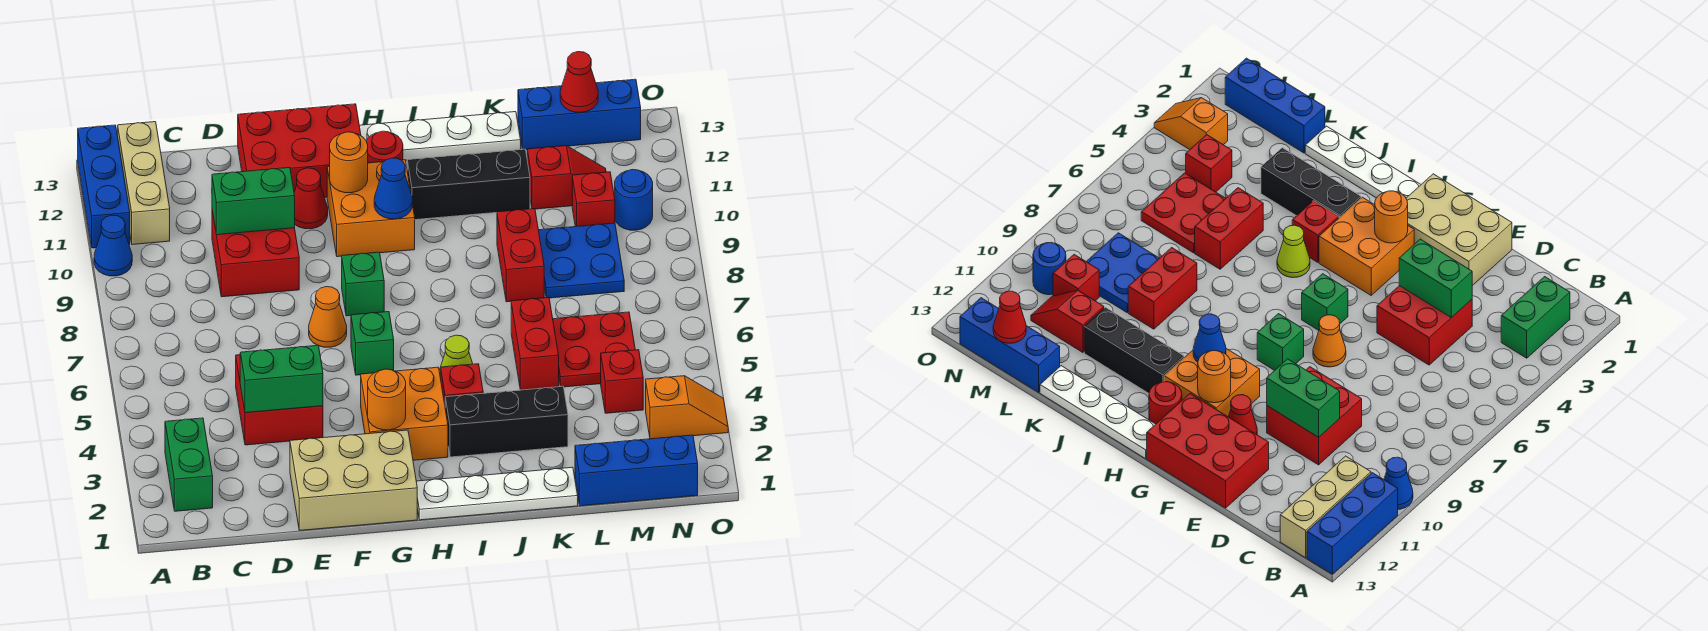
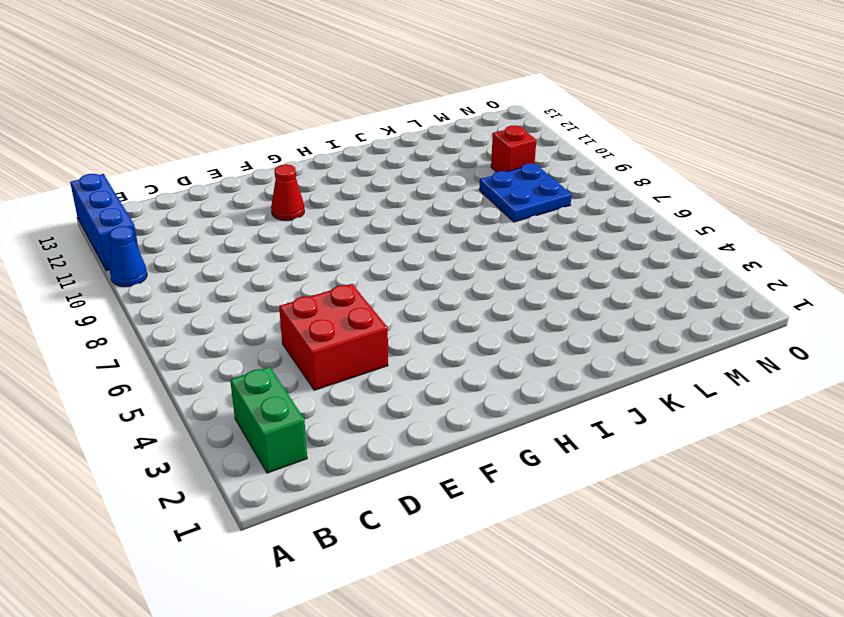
none -> tan 1x3 brick [118,122,170,245]
none -> red 2x2 brick [212,210,299,297]
none -> tan 2x3 brick [290,430,417,530]
none -> red 2x3 brick [238,104,361,198]

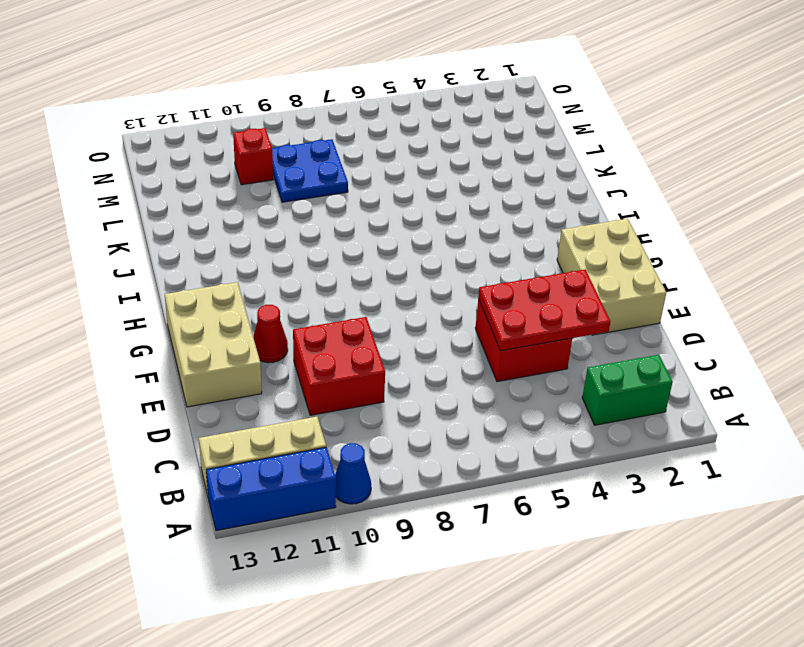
red 2x3 plate [478,270,611,351] -> green 1x2 brick [240,345,323,413]
tan 2x3 brick [165,282,262,407] -> red 2x3 brick [238,104,361,198]
none -> orange 1x1 cone [309,287,347,347]
none -> orange 2x2 brick [361,367,448,460]
none -> green 1x1 brick [351,312,394,375]
none -> green 1x1 brick [342,252,384,316]

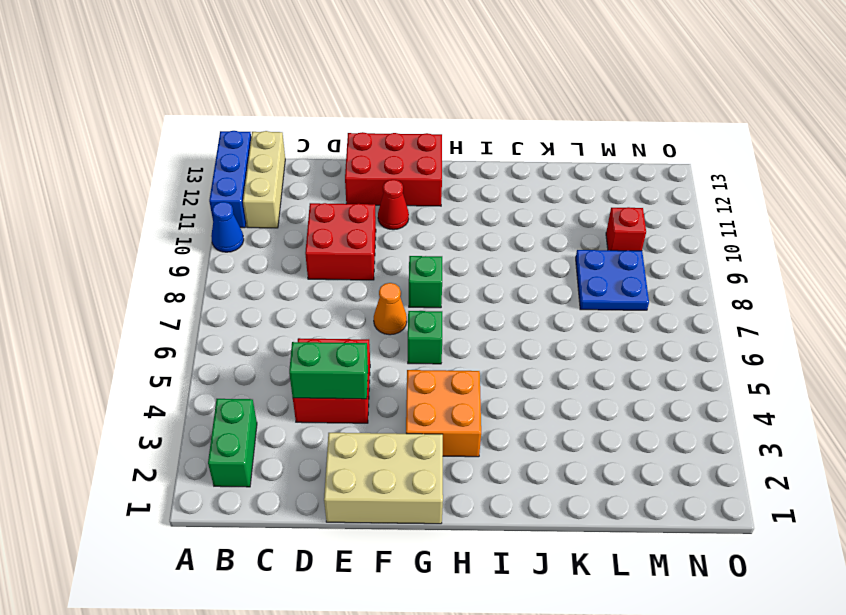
none -> orange 2x2 brick [327,160,415,257]
none -> white 1x4 plate [416,467,578,520]
none -> red 1x1 round brick [366,131,403,163]
none -> white 1x4 plate [359,112,521,160]

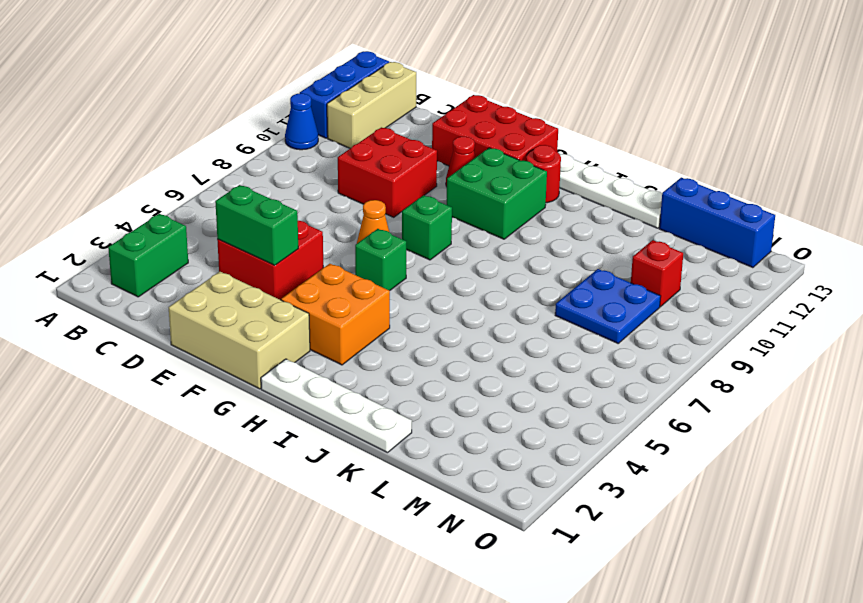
green 2x2 brick [447,148,547,239] -> orange 2x2 brick [327,160,415,257]
none -> black 1x3 brick [445,386,568,457]
none -> red 1x1 brick [441,364,483,404]
none -> lime 1x1 cone [439,335,473,378]
none -> black 1x3 brick [407,149,530,220]

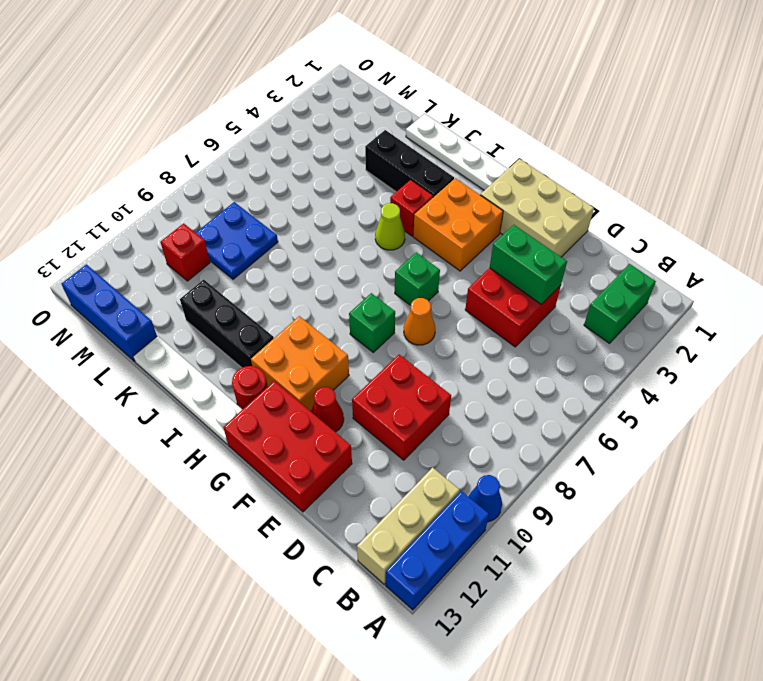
none -> red 1x2 brick [511,298,559,390]
none -> red 1x2 brick [497,209,544,302]
none -> blue 1x3 brick [575,435,698,506]
none -> red 2x2 plate [553,312,635,387]

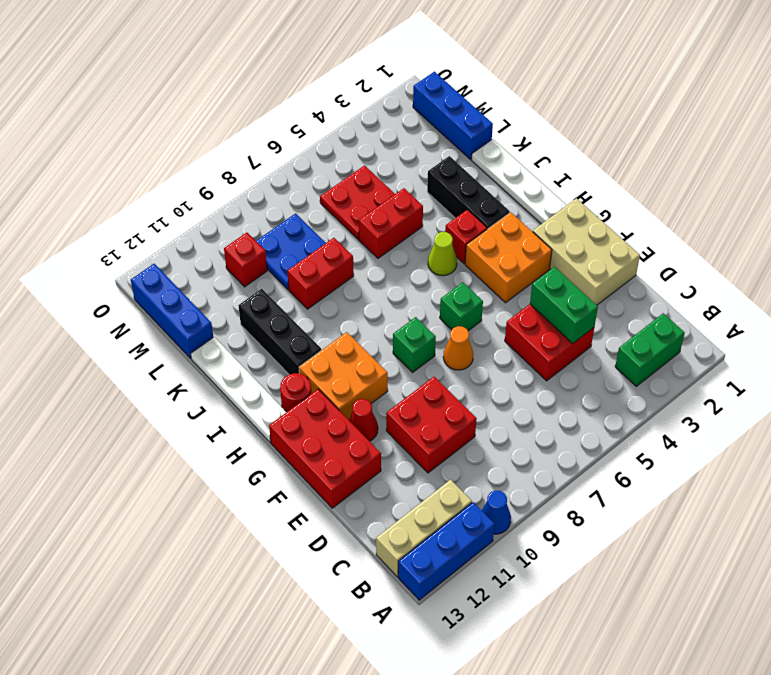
none -> red 1x2 slope [527,146,606,209]
none -> red 1x1 brick [601,350,643,413]
none -> orange 1x2 slope [646,376,728,439]
none -> blue 1x1 round brick [615,169,653,230]

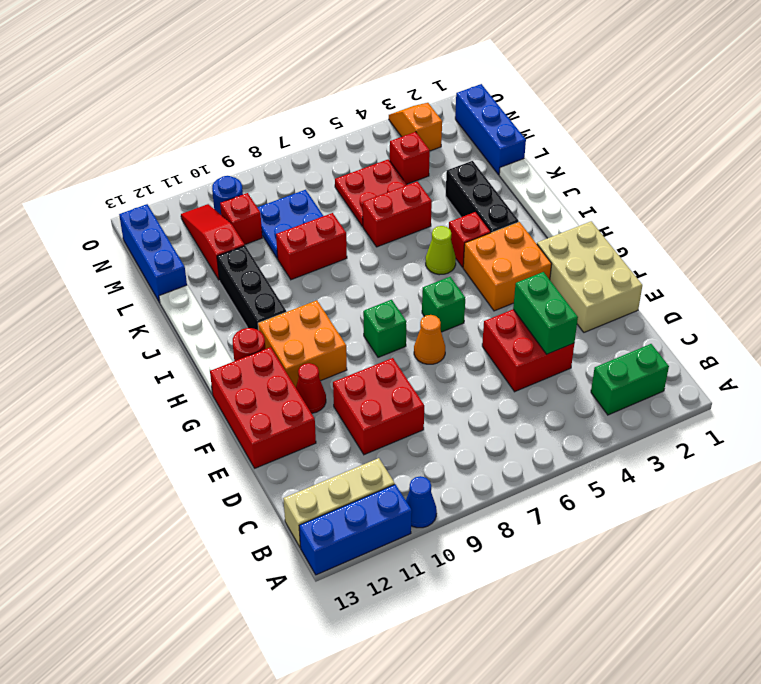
red 1x3 slope [181,204,245,280] -> red 1x2 slope [527,146,606,209]
none -> green 1x2 brick [212,168,295,235]
none -> orange 1x1 round brick [368,369,406,430]
none -> orange 1x1 round brick [330,132,368,193]
none -> blue 1x1 cone [374,158,412,219]

